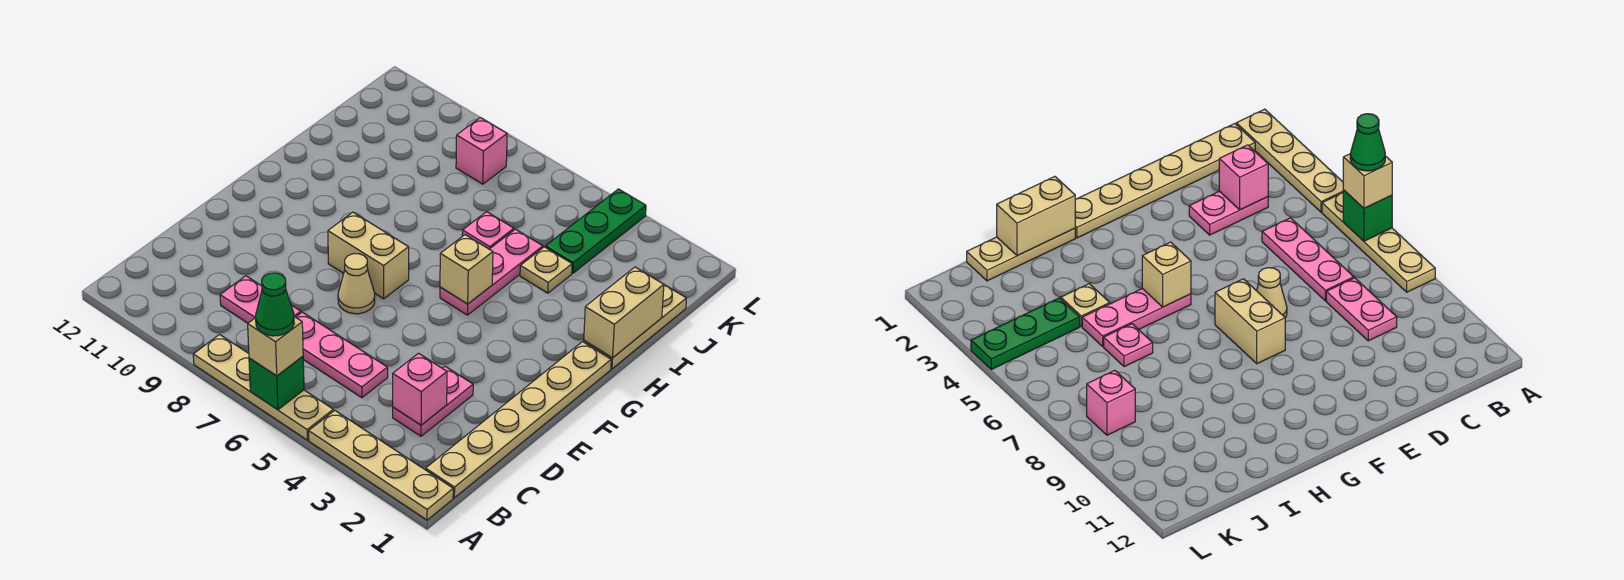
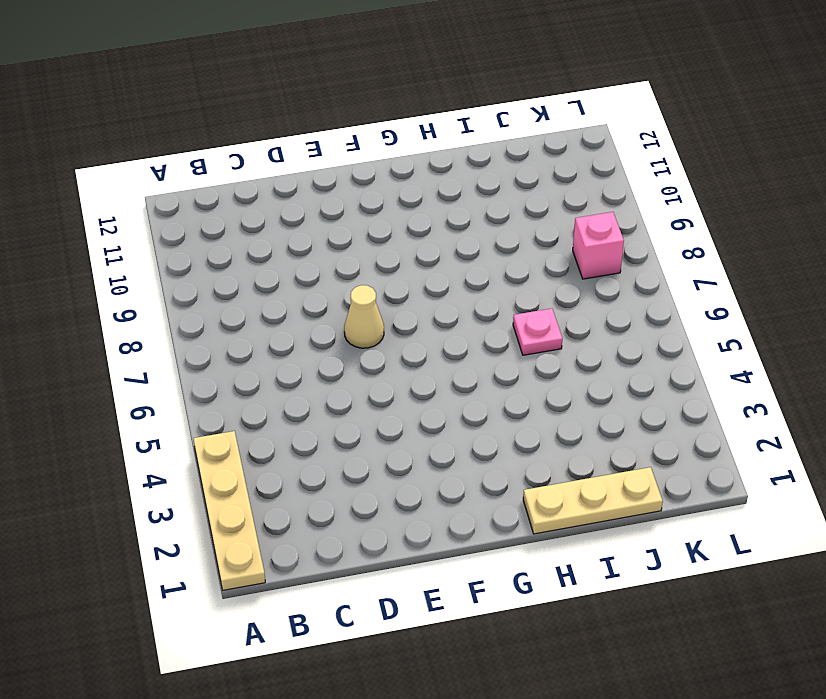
none -> tan 1x4 plate [193,335,333,440]
none -> tan 1x6 plate [426,342,611,498]
none -> pink 1x2 plate [393,366,473,436]

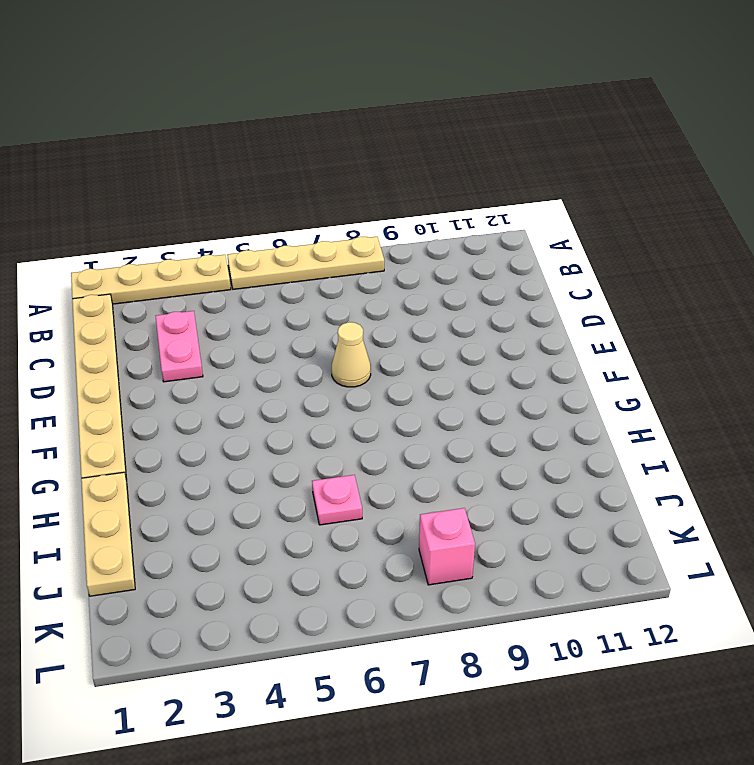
none -> pink 1x3 plate [296,312,388,398]
none -> pink 1x2 plate [220,276,301,323]
none -> tan 1x2 brick [328,212,409,299]

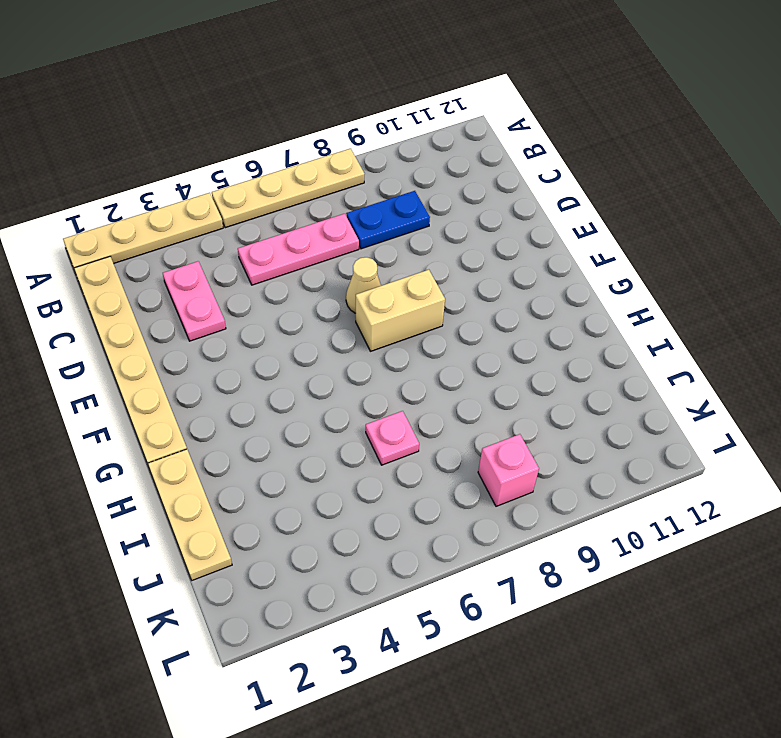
blue 1x2 plate [346,191,430,249] -> pink 1x2 plate [220,276,301,323]
none -> pink 1x3 plate [440,229,543,315]
none -> tan 1x1 plate [520,247,572,293]
none -> green 1x3 plate [546,189,646,273]

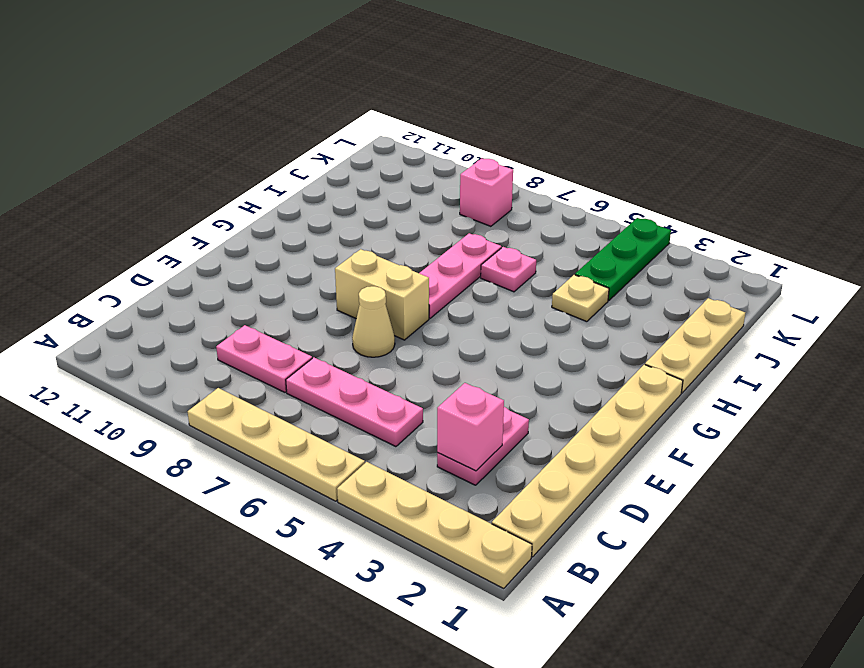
pink 1x3 plate [419,233,501,318] -> pink 1x3 plate moved to [440,229,543,315]
none -> green 1x1 brick [249,357,304,410]
none -> tan 1x1 brick [440,235,493,304]
none -> tan 1x2 brick [584,267,664,358]

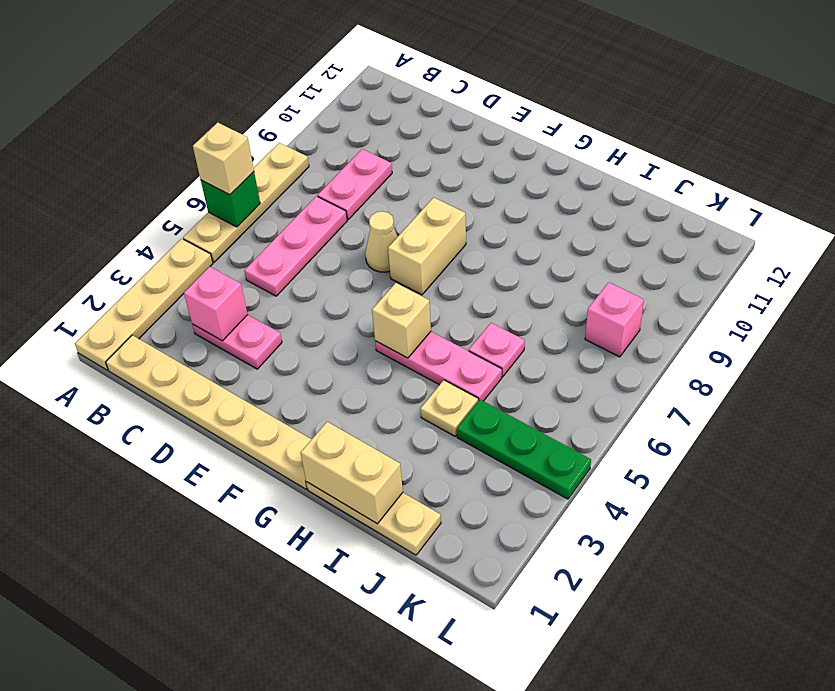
none -> green 1x1 cone [256,273,294,336]

